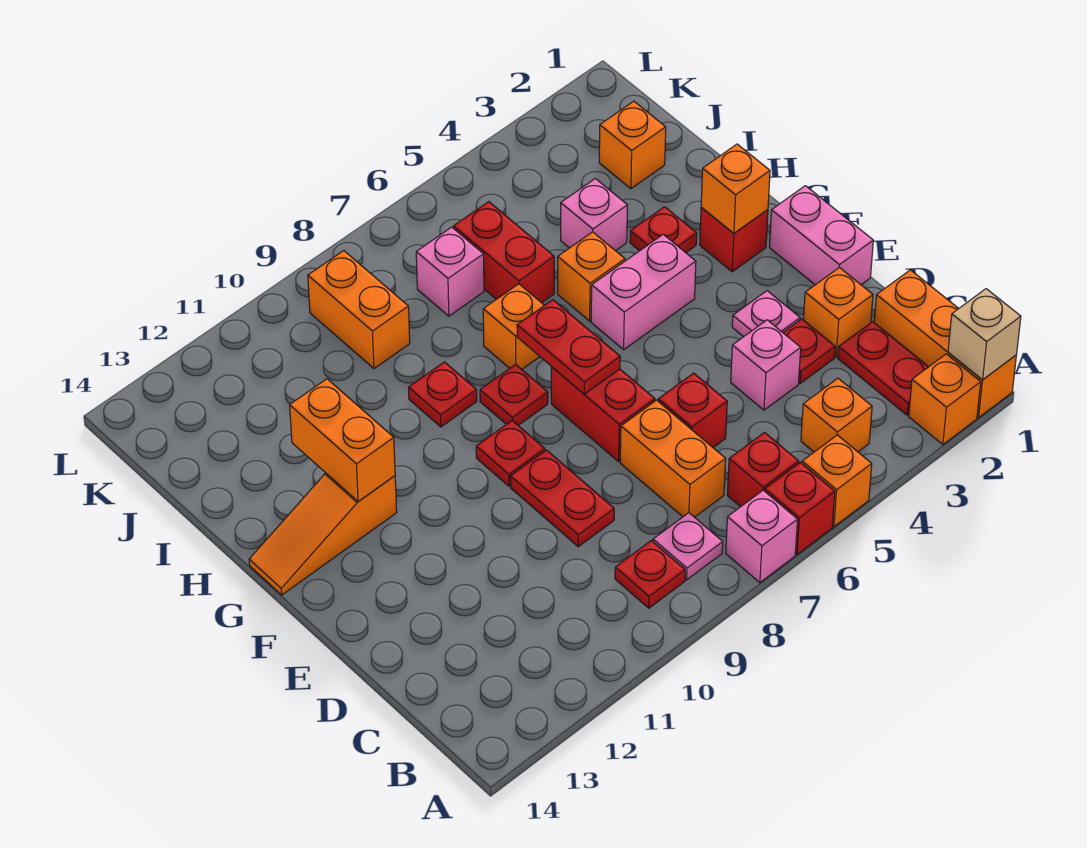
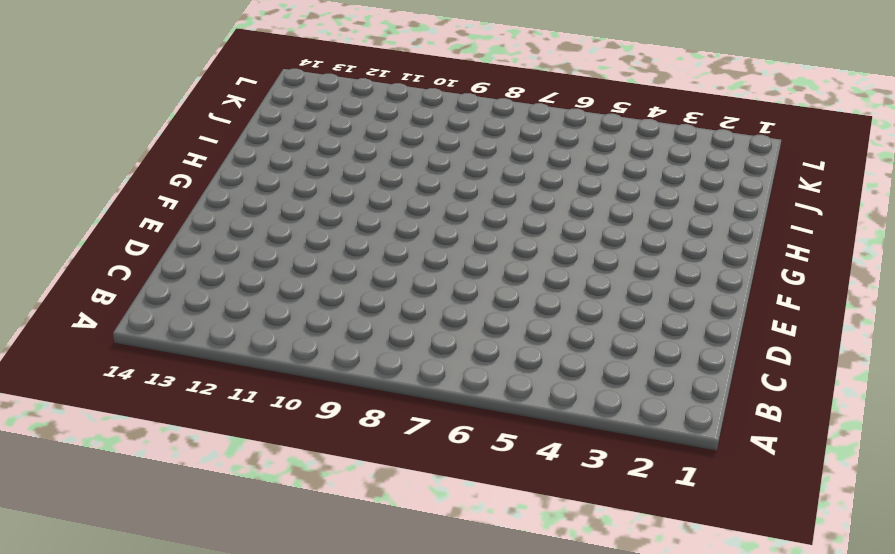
none -> orange 1x3 brick [874,270,1016,418]
none -> orange 1x1 brick [909,354,981,445]
none -> orange 1x1 brick [802,435,872,527]
none -> red 1x1 brick [765,463,835,554]

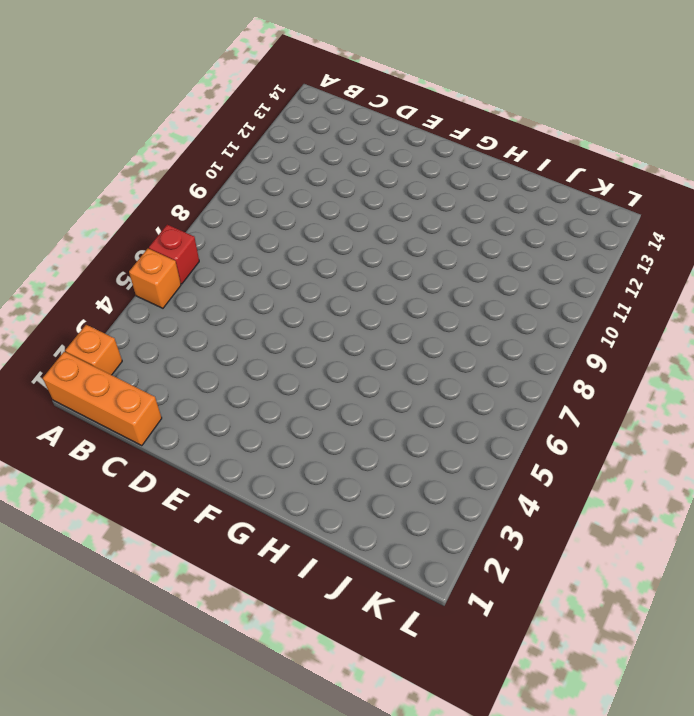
none -> pink 1x1 brick [726,490,798,583]
none -> red 1x2 plate [838,322,928,415]
none -> orange 1x1 brick [801,378,872,452]
none -> red 1x1 brick [727,433,799,507]

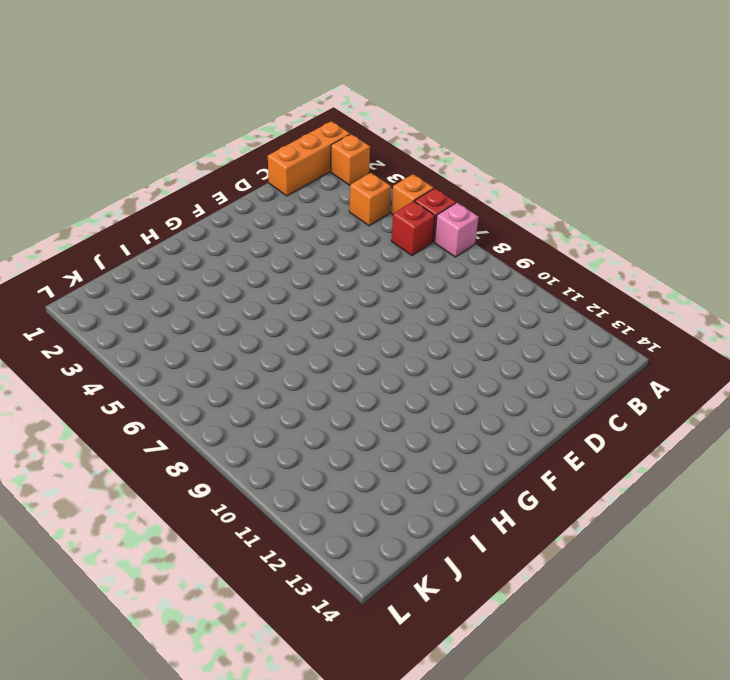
none -> red 1x2 plate [838,322,928,415]
none -> pink 1x1 plate [653,513,723,580]
none -> red 1x1 plate [615,541,685,608]
none -> orange 1x2 brick [620,400,726,517]

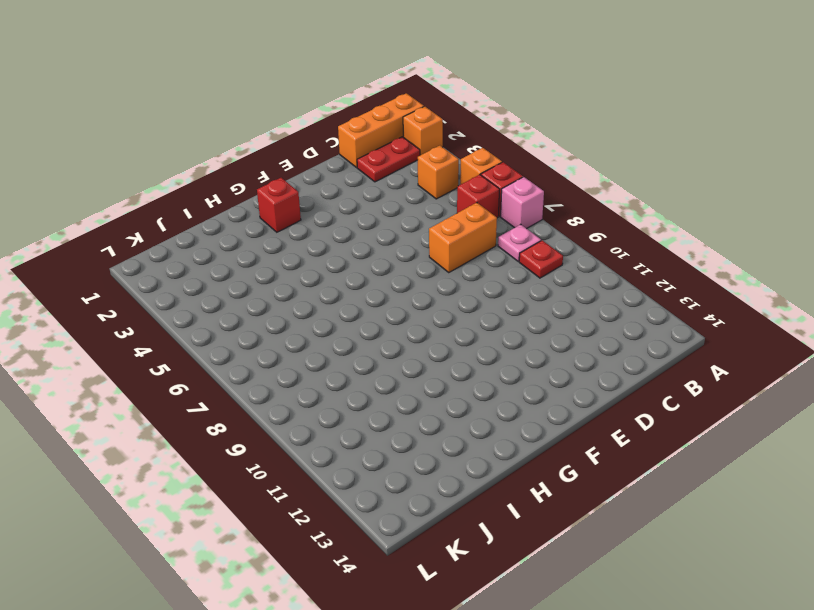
none -> orange 1x1 brick [803,267,873,357]
none -> red 1x1 plate [783,319,835,383]
none -> pink 1x1 brick [731,320,801,410]
none -> red 1x1 brick [658,373,727,447]

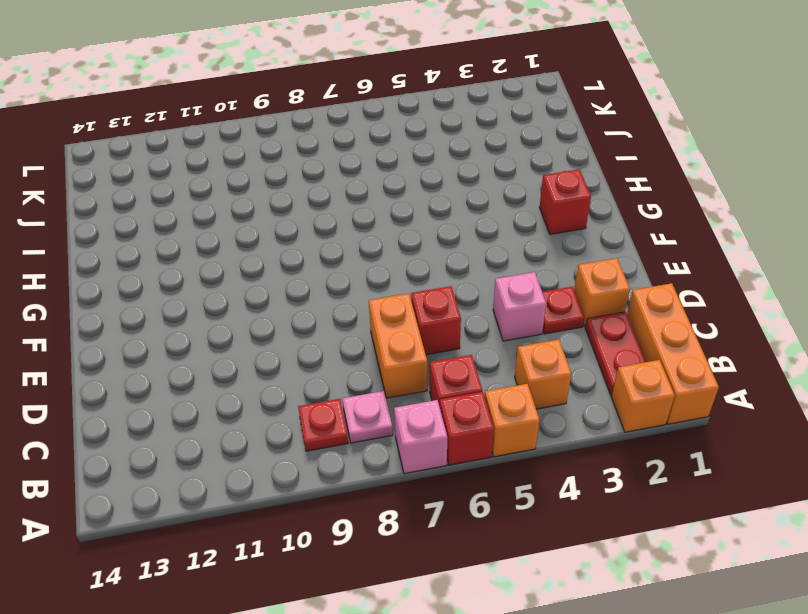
none -> red 1x2 plate [510,450,614,547]
none -> pink 1x2 brick [769,186,873,285]
none -> pink 1x1 plate [732,291,800,337]
none -> red 1x2 brick [551,367,655,461]

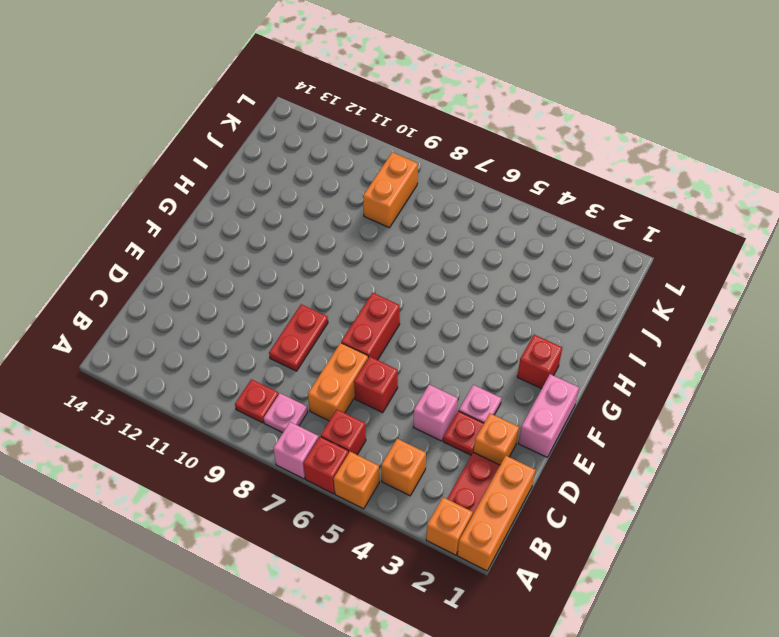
none -> red 1x1 plate [476,421,545,486]
none -> pink 1x2 brick [591,234,696,350]
none -> red 1x1 plate [480,364,548,425]
none -> orange 1x3 slope [249,473,397,595]

